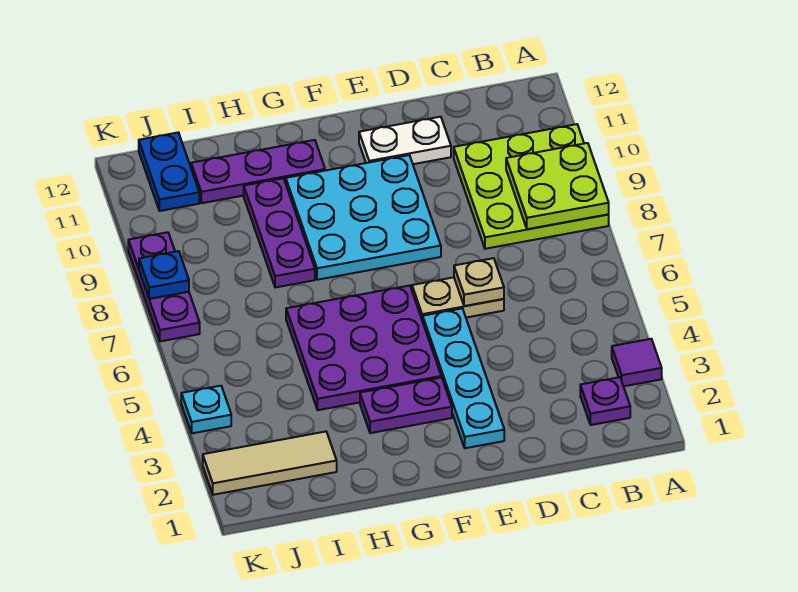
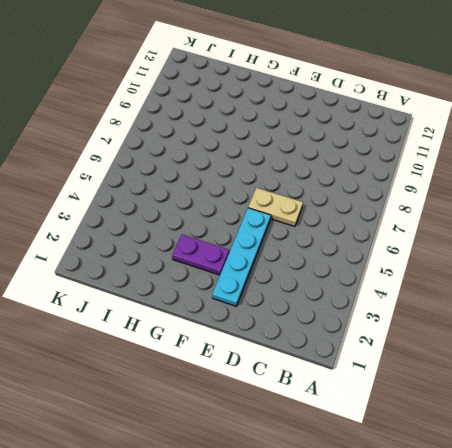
none -> purple 1x1 tile [612,339,662,386]
none -> lime 3x3 plate [454,124,609,249]
none -> purple 1x1 plate [580,377,630,425]

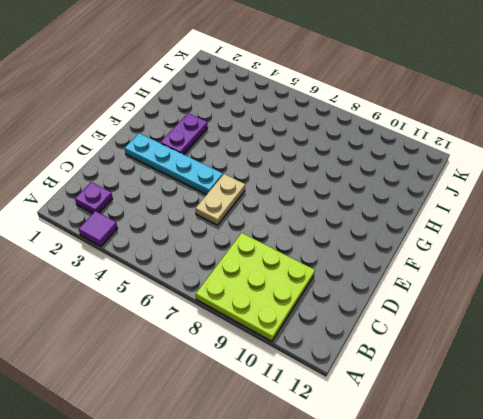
none -> white 1x2 plate [359,117,451,164]
none -> cyan 3x3 plate [286,155,441,280]
none -> purple 3x3 plate [286,286,441,410]

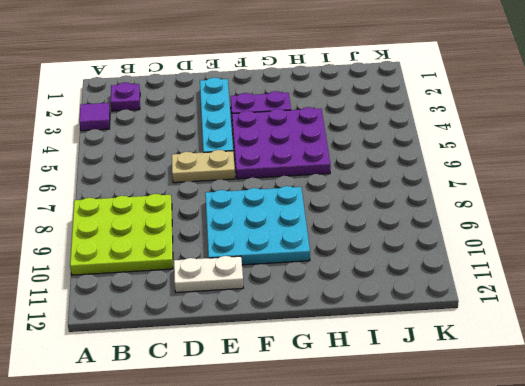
none -> purple 1x3 plate [191,140,325,203]
none -> purple 1x3 plate [244,178,315,288]
none -> tan 1x3 tile [203,432,337,495]

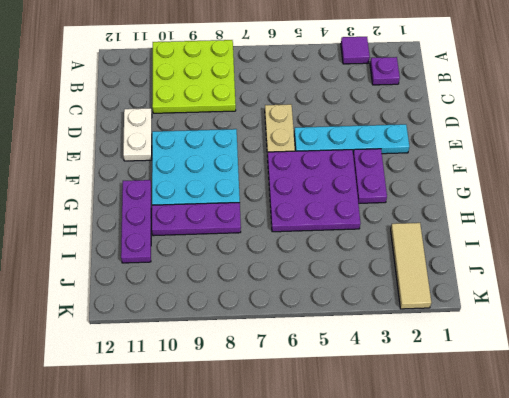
none -> blue 1x2 plate [139,133,199,211]
none -> cyan 1x1 plate [181,386,231,433]
none -> purple 1x3 plate [128,232,200,341]

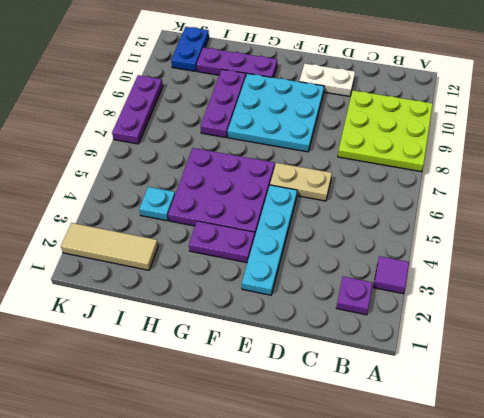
cyan 1x1 plate [139,187,175,221] -> cyan 1x1 plate moved to [181,386,231,433]
none -> lime 2x2 plate [506,143,609,229]
none -> tan 1x1 plate [454,258,504,306]
none -> blue 1x1 plate [139,251,189,299]

